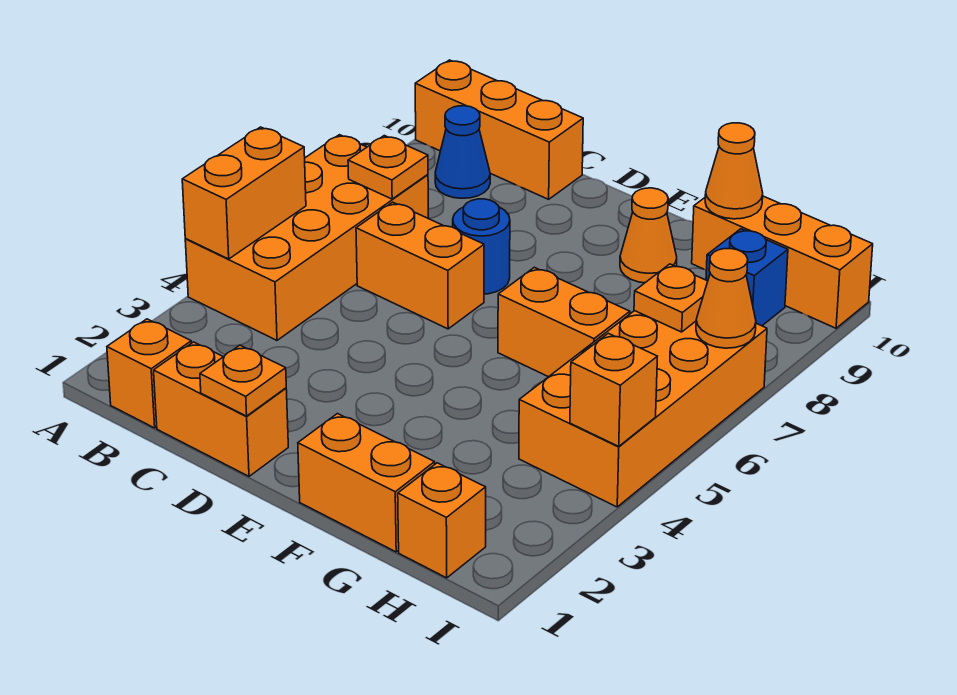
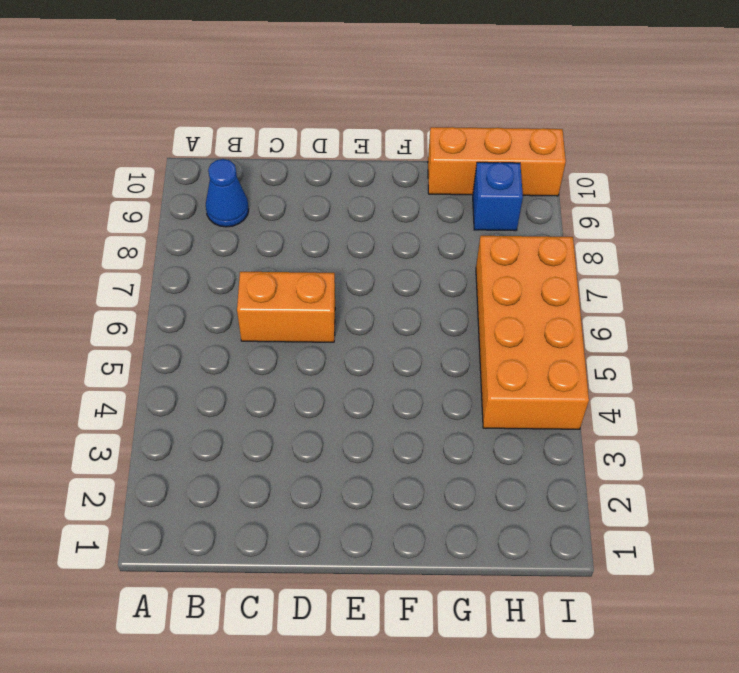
none -> orange 2x4 brick [185,135,428,340]
none -> orange 1x3 brick [415,60,583,199]
none -> orange 1x1 brick [107,319,191,428]

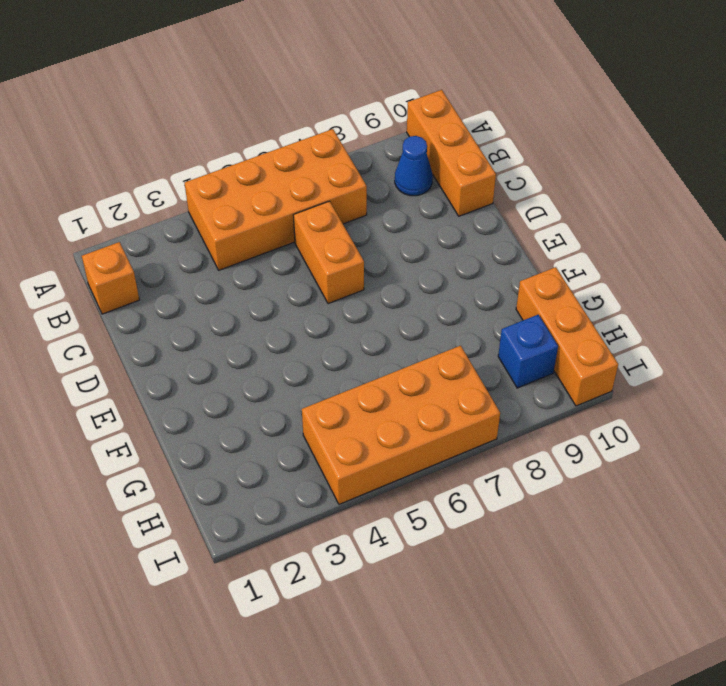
none -> orange 1x2 brick [154,342,288,476]
none -> blue 1x1 round brick [453,199,510,294]
none -> orange 1x2 brick [298,414,435,552]

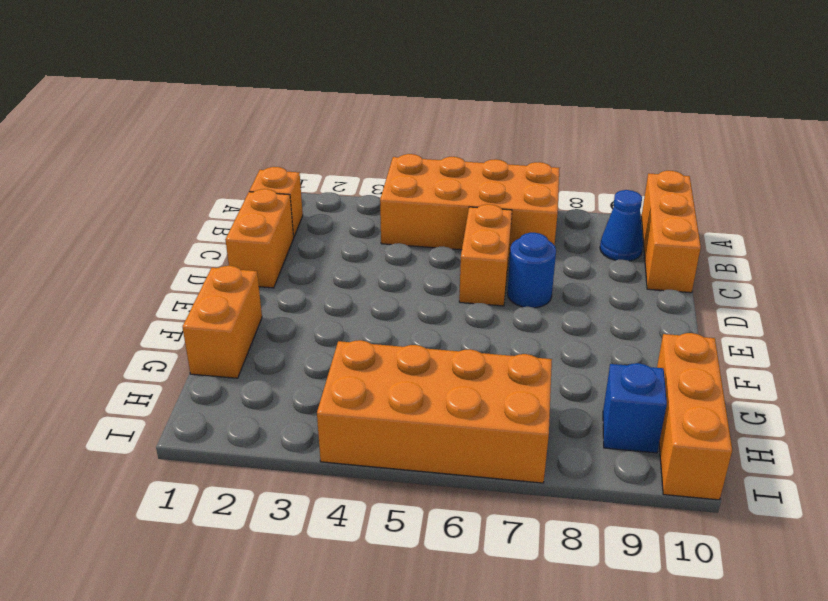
none -> orange 1x2 brick [498,267,630,377]
none -> orange 1x1 cone [620,188,677,283]
none -> orange 1x1 brick [398,463,486,578]

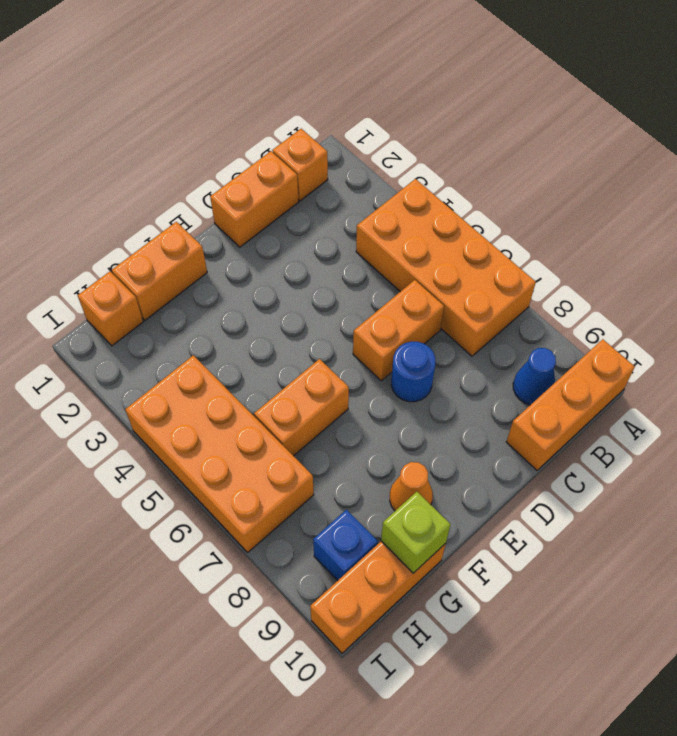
lime 1x1 brick [381,492,450,573] -> orange 1x1 cone [705,123,763,219]
none -> orange 1x2 brick [182,127,306,259]
none -> orange 1x1 plate [348,136,428,199]
none -> orange 1x1 plate [200,345,286,416]

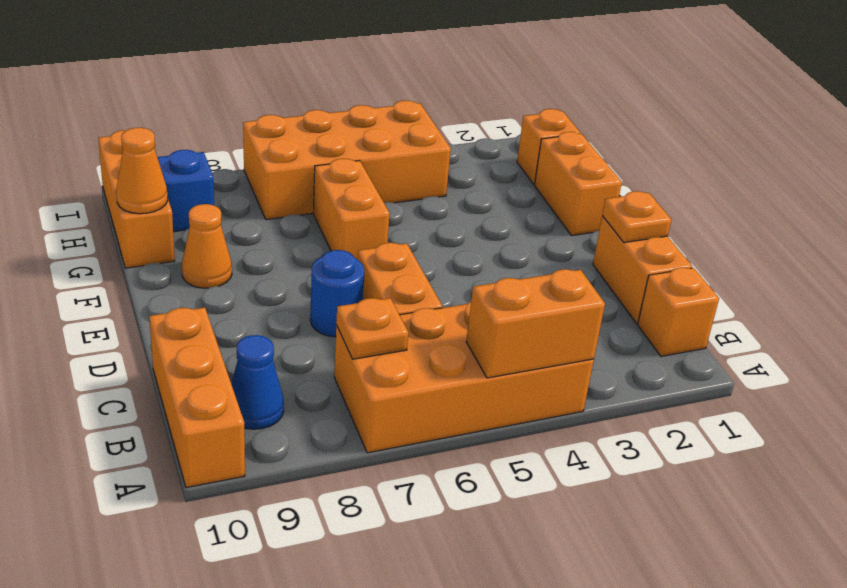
none -> orange 1x1 plate [634,264,708,332]
none -> orange 1x1 brick [570,333,657,446]
none -> orange 1x1 cone [696,249,756,348]

